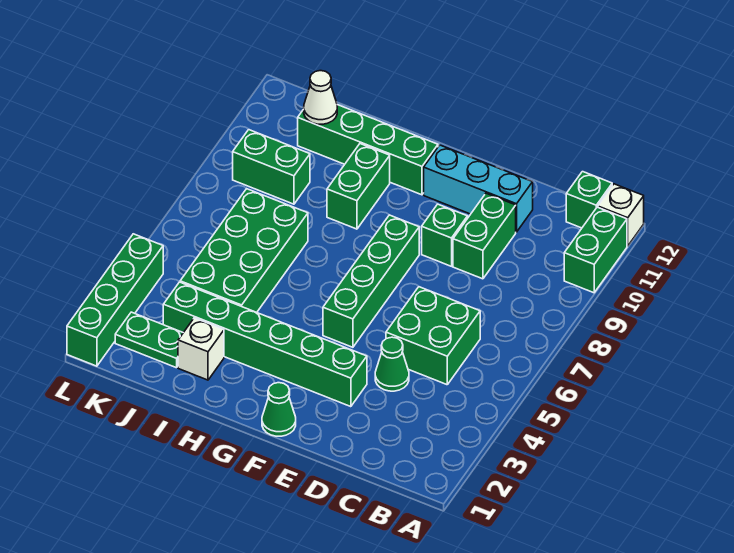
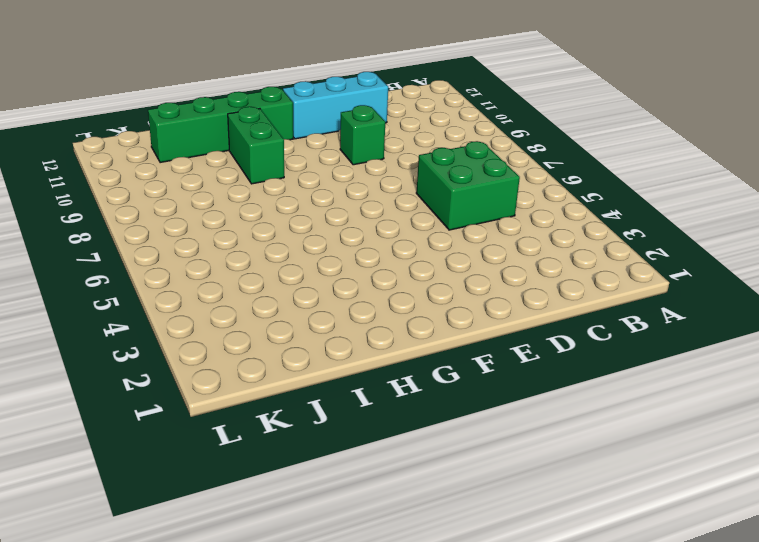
none -> green 1x2 brick [564,207,627,293]
none -> white 1x1 brick [598,184,644,246]
none -> green 1x1 brick [566,172,612,228]

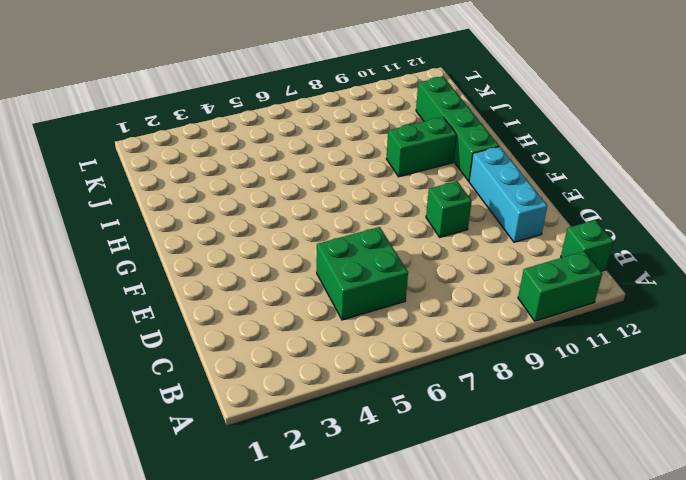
none -> white 1x1 brick [598,184,644,246]
none -> green 1x1 cone [375,337,409,391]
none -> green 1x2 brick [453,193,516,279]

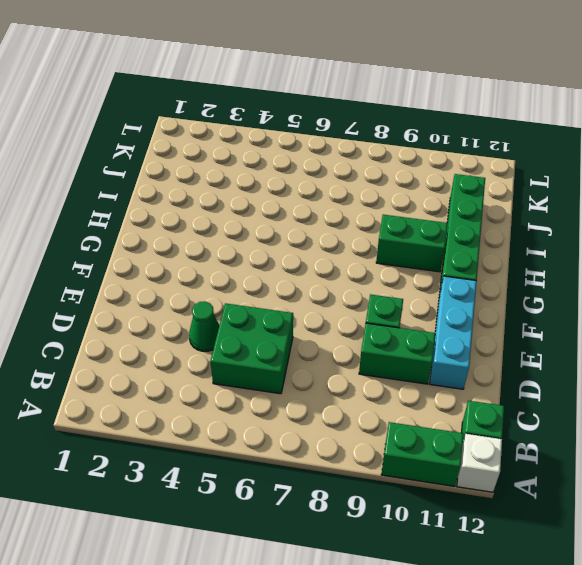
none -> green 1x6 brick [163,282,367,407]
none -> green 1x1 cone [262,383,296,436]
none -> green 1x4 brick [323,215,419,347]

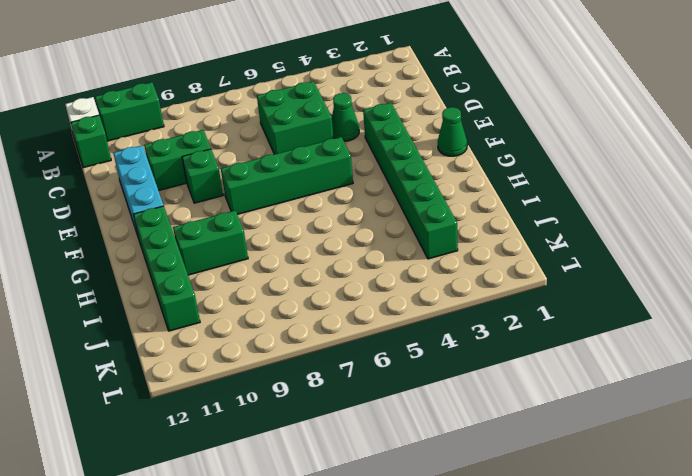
none -> white 1x1 brick [178,318,224,380]
none -> green 2x4 brick [180,189,308,312]
none -> green 1x2 plate [115,312,183,368]

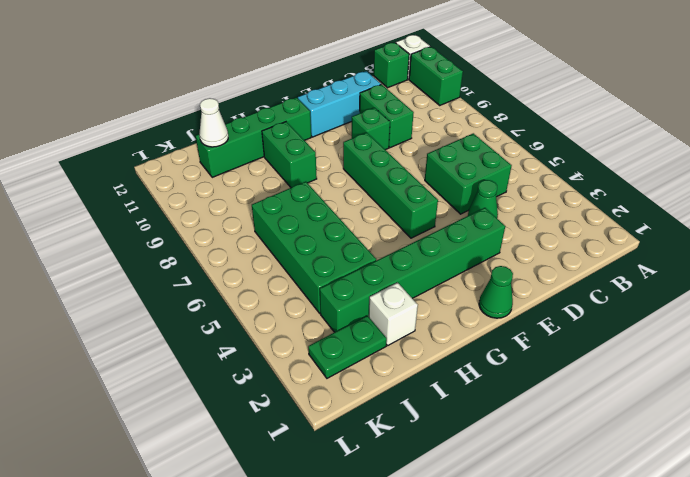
none -> green 1x2 brick [233,130,310,204]
none -> green 1x4 brick [67,234,163,366]

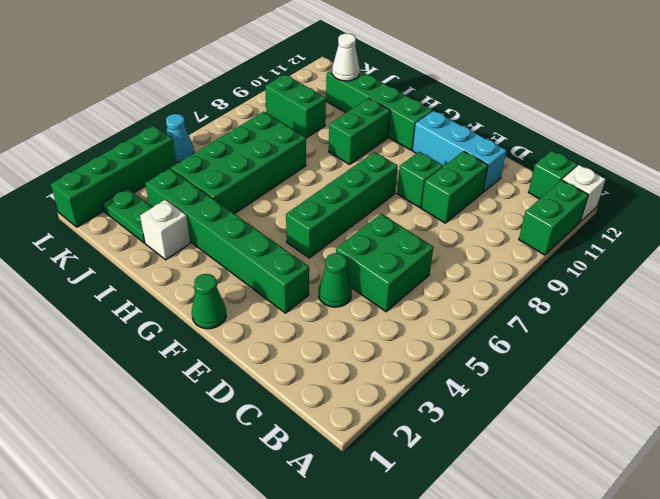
cyan 1x1 cone [166,114,194,162] -> none

